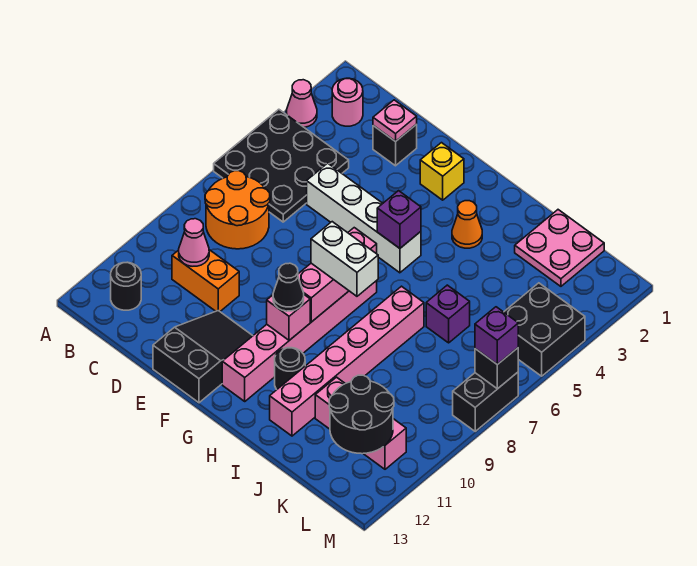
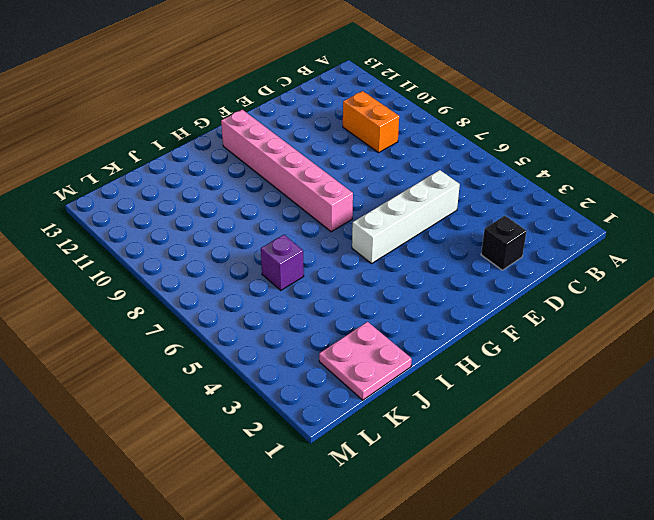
orange 1x2 brick [343,91,399,153] -> orange 1x2 brick turned to [172,250,239,311]
none -> pink 1x1 cone [286,80,317,127]
none -> black 3x3 plate [214,109,349,222]
none -> pink 1x1 round brick [332,78,363,126]

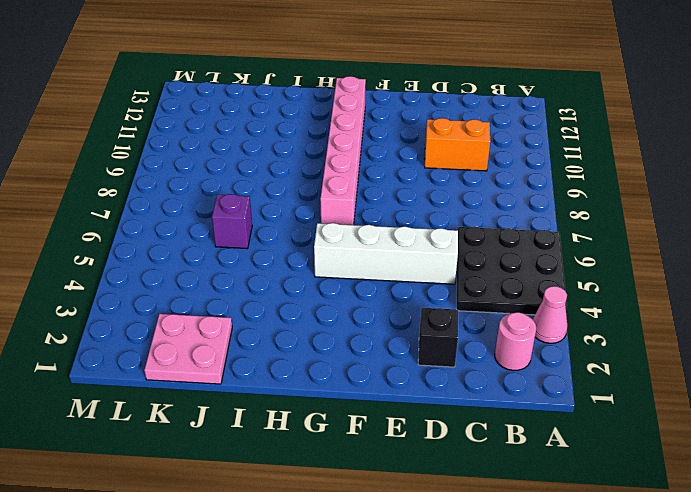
none -> orange 2x2 round brick [205,171,270,249]
none -> black 1x1 round brick [111,262,141,310]
none -> black 2x3 slope [153,311,253,403]

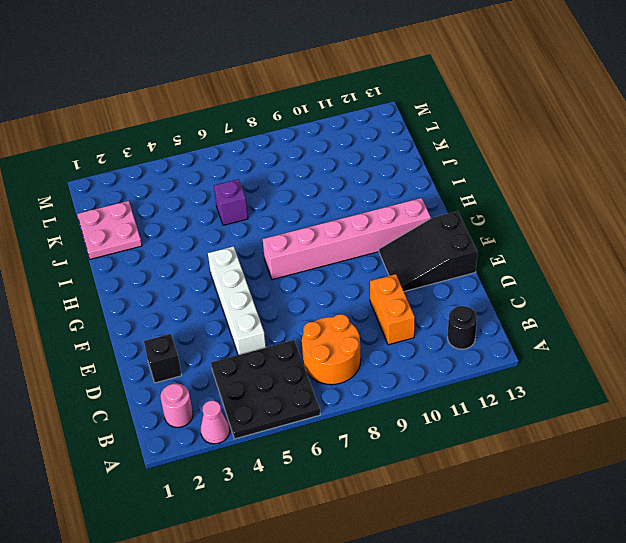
none -> yellow 1x1 brick [420,143,464,200]
none -> orange 1x1 cone [452,201,482,248]
none -> black 1x1 round brick [275,348,305,390]

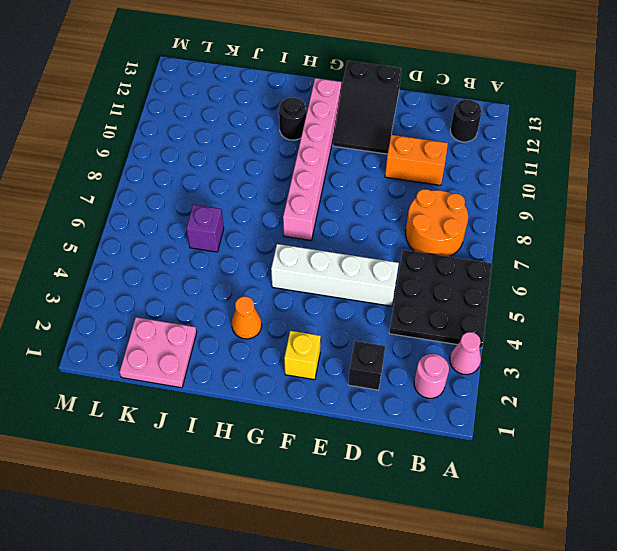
none -> pink 1x6 brick [270,286,424,436]
none -> pink 1x3 brick [315,377,406,469]
none -> black 2x2 brick [504,283,585,376]

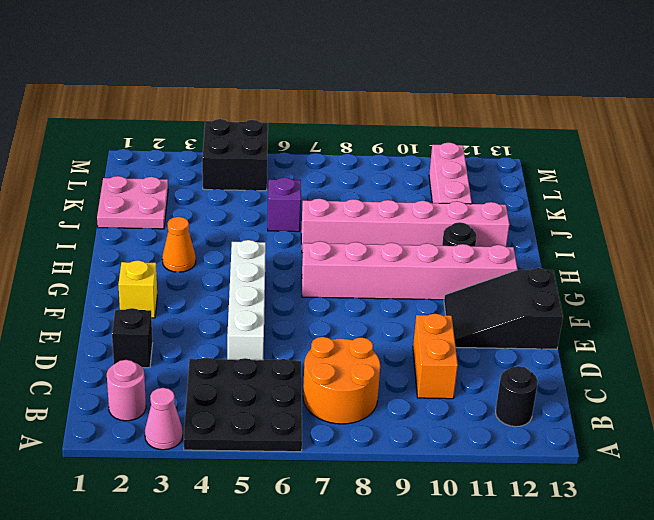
none -> black 1x2 brick [453,372,518,431]
none -> pink 1x1 cone [179,219,209,266]
none -> pink 1x1 plate [373,100,417,142]

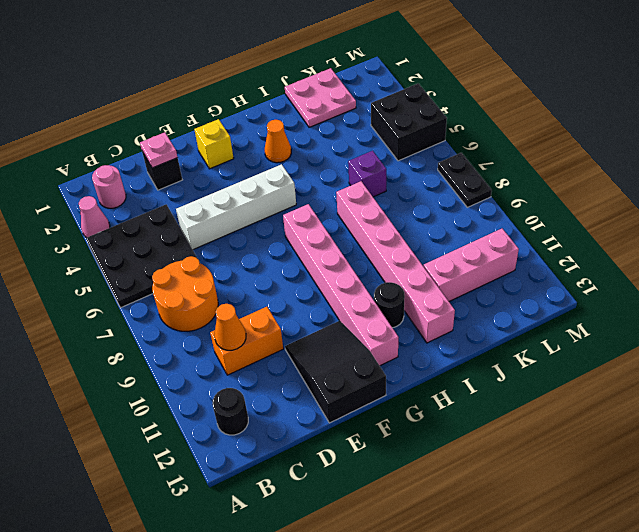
orange 1x1 cone [214,304,246,350] -> pink 1x1 cone [179,219,209,266]
black 1x2 plate [438,153,492,207] -> black 1x2 brick [453,372,518,431]
none -> purple 1x1 brick [377,191,421,248]
none -> pink 1x3 brick [298,228,377,322]
none -> pink 1x1 brick [267,295,310,340]

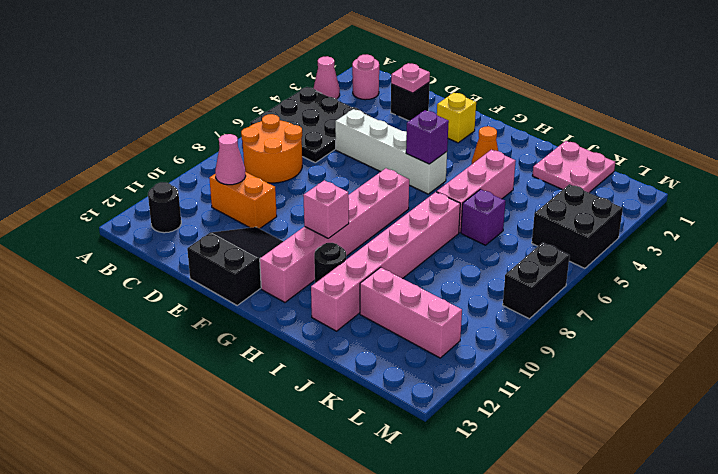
pink 1x3 brick [437,150,516,233] -> pink 1x3 brick moved to [298,228,377,322]
none -> black 2x2 round brick [329,375,394,454]
none -> black 1x1 brick [475,348,518,389]
none -> white 1x2 brick [311,222,378,296]

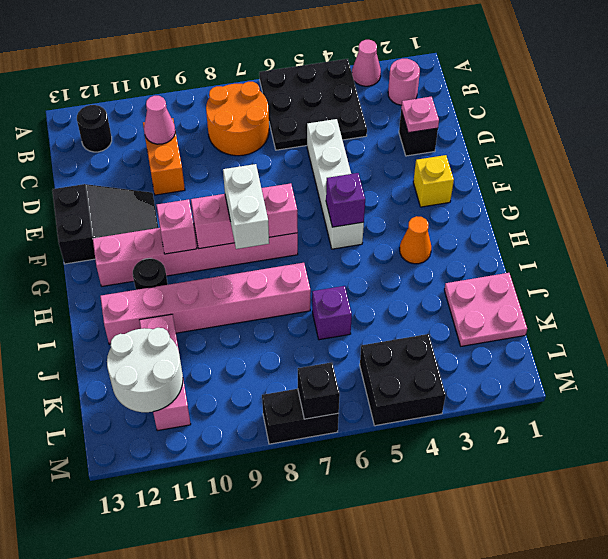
white 2x2 round brick [107,328,183,412] -> black 2x2 round brick [329,375,394,454]
none -> black 1x1 cone [273,263,304,311]
none -> purple 1x1 brick [475,307,518,365]

